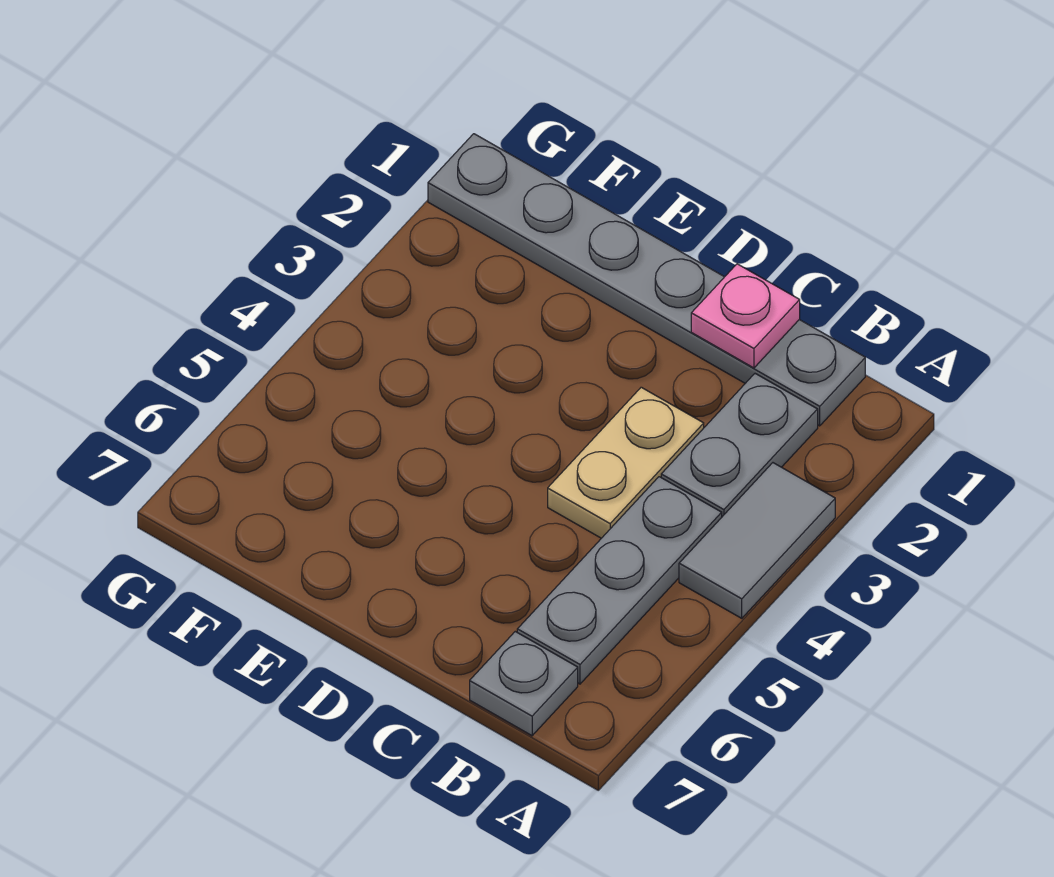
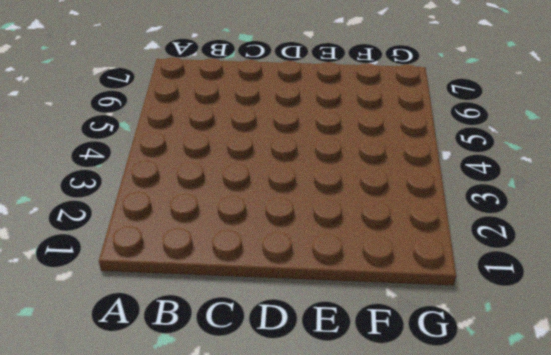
none -> grey 1x2 tile [679,463,835,618]
none -> grey 1x6 plate [428,134,865,426]

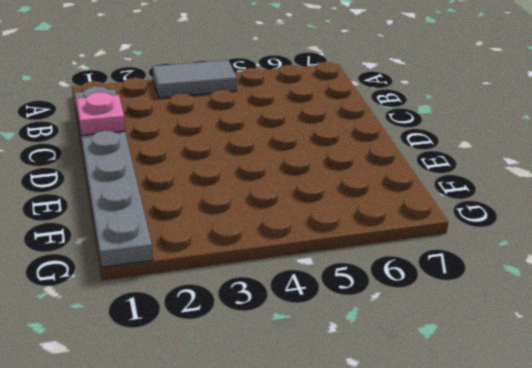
none -> grey 1x2 plate [661,374,818,517]
none -> grey 1x3 plate [517,477,722,684]

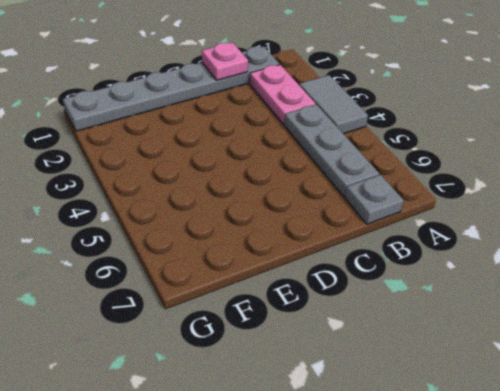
pink 1x2 plate [250,65,316,124] -> grey 1x2 plate [661,374,818,517]
none -> tan 1x2 plate [548,387,704,538]

